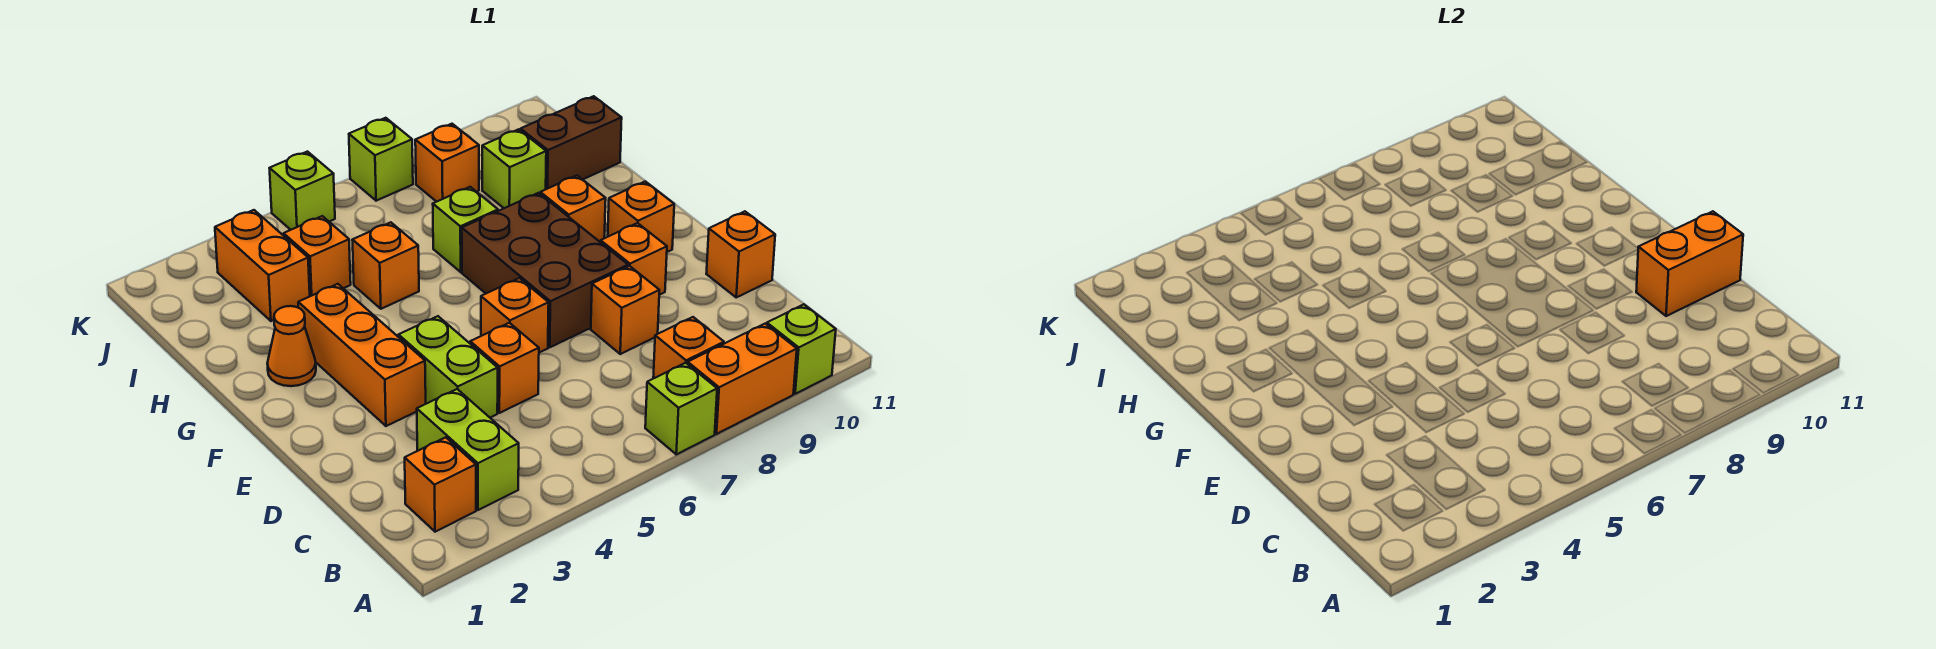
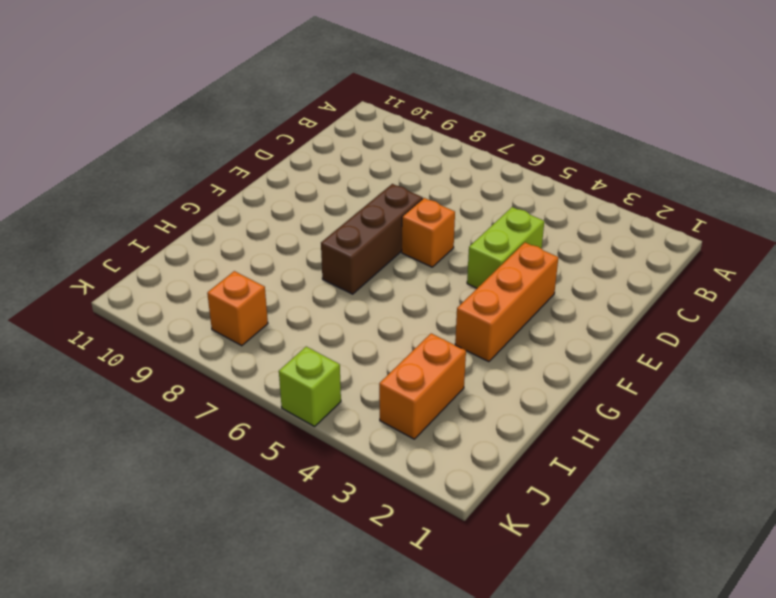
brown 1x3 brick [321,184,423,294] -> brown 2x3 brick [462,193,628,347]
none -> lime 1x1 brick [645,363,717,454]
none -> orange 1x2 brick [688,324,797,434]
none -> lime 1x1 brick [767,304,836,394]

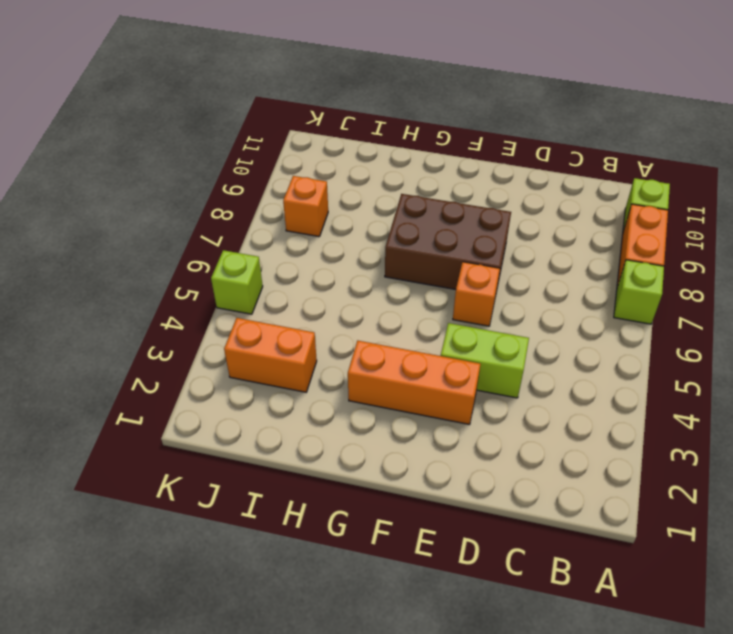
none -> orange 1x1 brick [405,437,476,532]
none -> lime 1x2 brick [417,389,519,510]
none -> orange 1x1 brick [653,317,724,378]

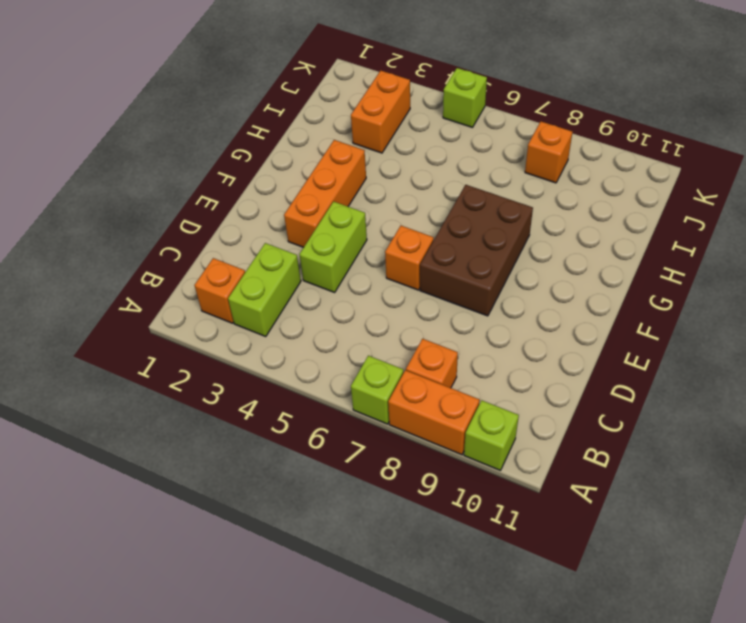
none -> orange 1x1 brick [470,323,539,413]
none -> orange 1x1 brick [591,266,659,354]
none -> orange 1x1 brick [706,211,775,297]

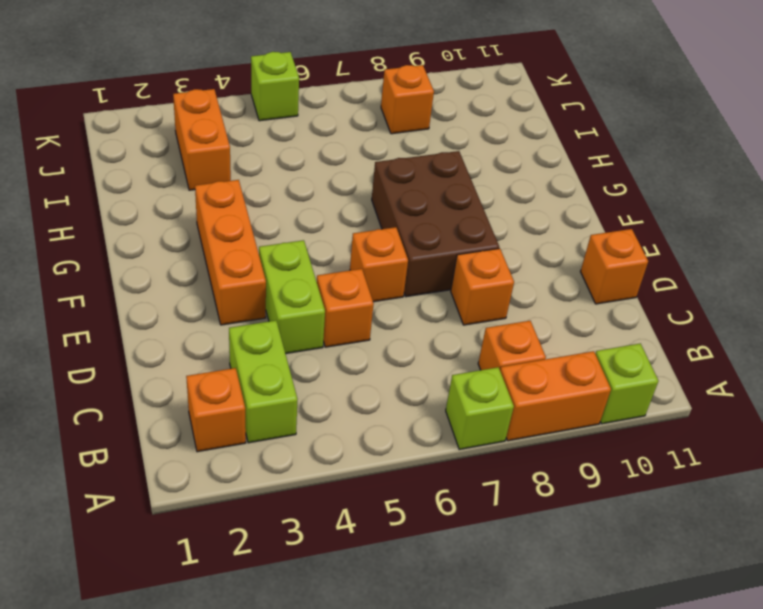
none -> orange 1x1 brick [601,223,667,295]
none -> orange 1x1 brick [608,182,674,252]
none -> orange 1x1 cone [267,306,316,386]

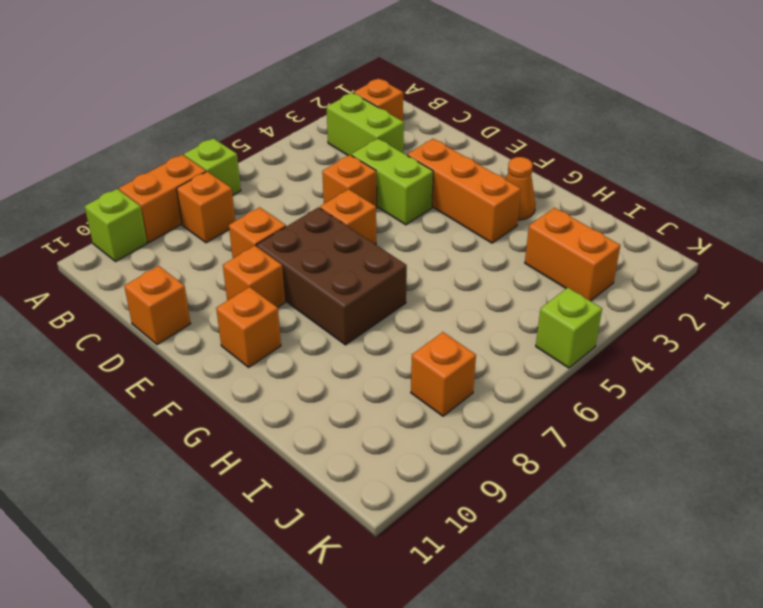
none -> orange 1x1 brick [540,176,606,242]
none -> orange 1x1 brick [352,222,419,309]
none -> lime 1x1 brick [433,187,498,272]

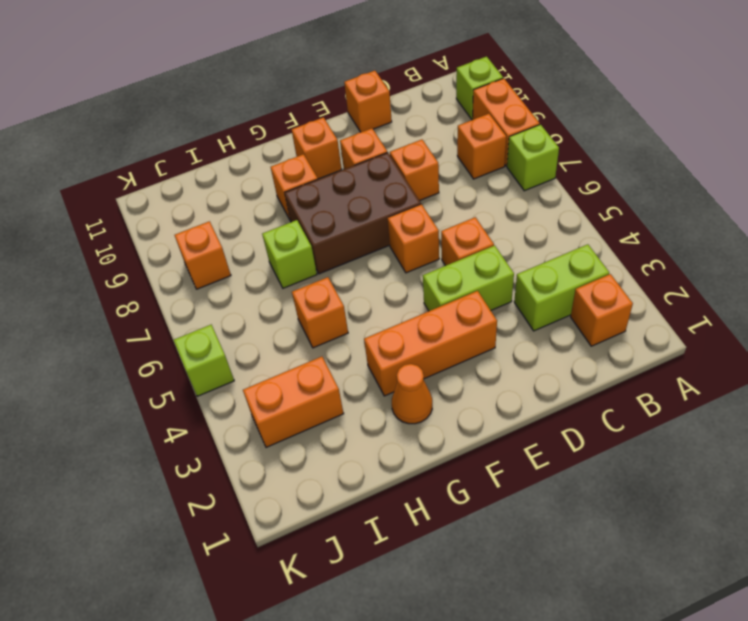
none -> orange 1x1 brick [284,216,351,296]
none -> lime 1x1 brick [482,129,546,208]
none -> brown 1x2 brick [521,96,622,189]

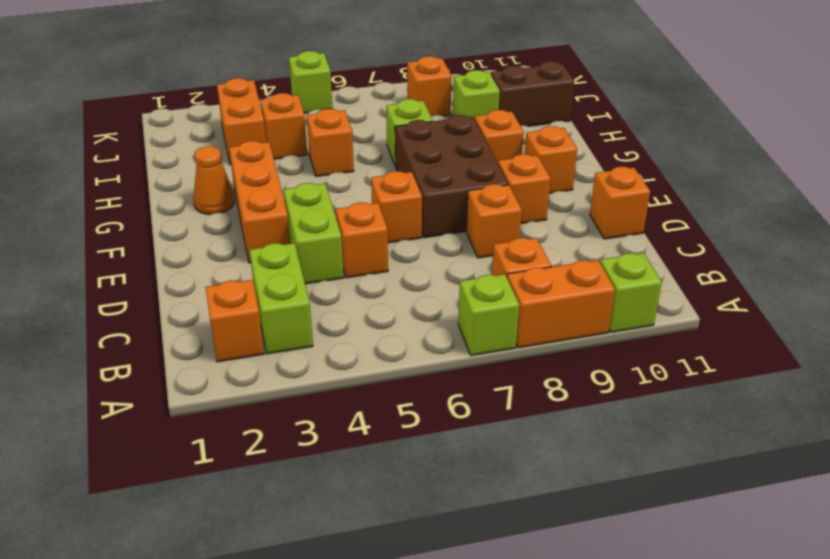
none -> lime 1x1 brick [349,118,413,201]
none -> orange 1x2 brick [1636,211,1743,316]

